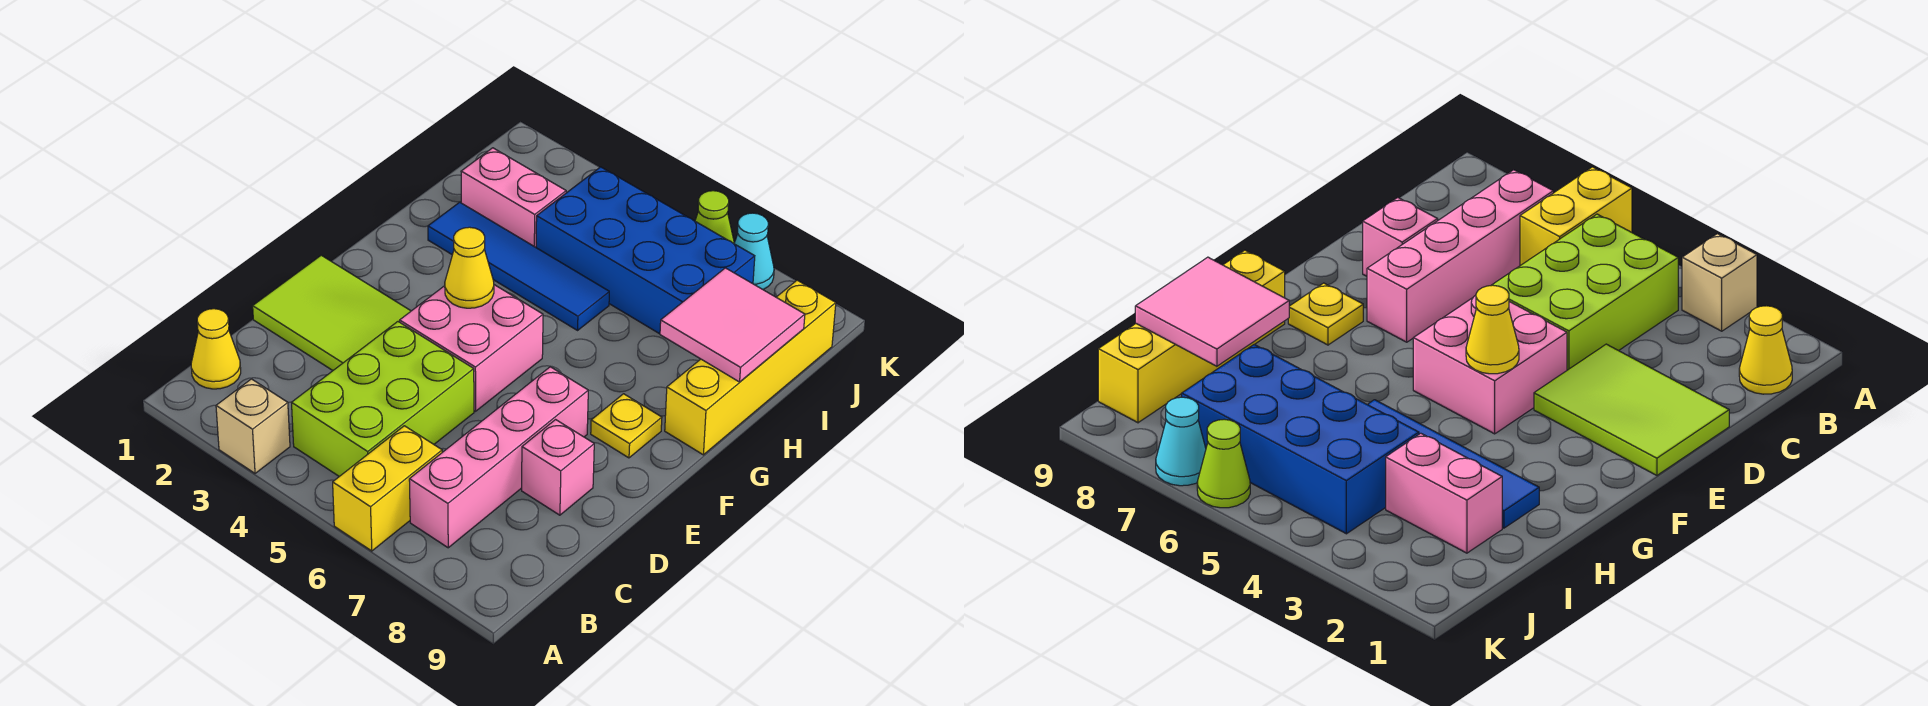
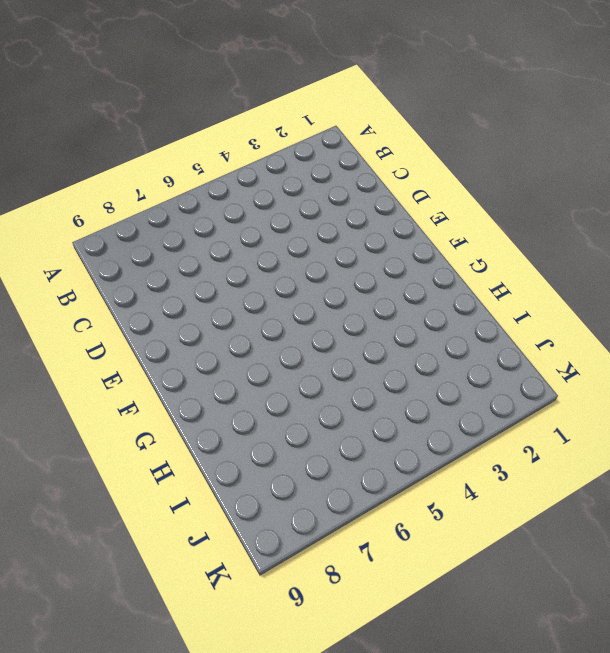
none -> tan 1x1 brick [216,379,290,473]
none -> yellow 1x2 brick [333,426,442,551]
none -> yellow 1x1 cone [191,309,241,389]

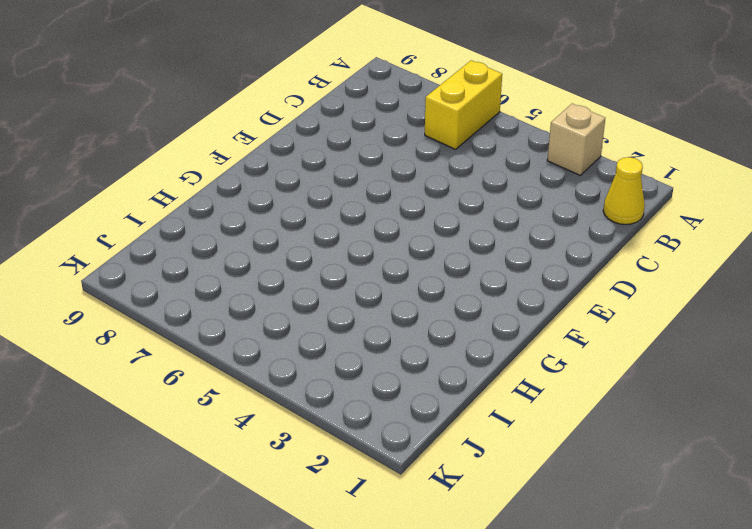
none -> lime 2x3 brick [292,322,474,476]
none -> pink 1x4 brick [409,367,588,548]
none -> lime 2x3 tile [253,255,411,370]

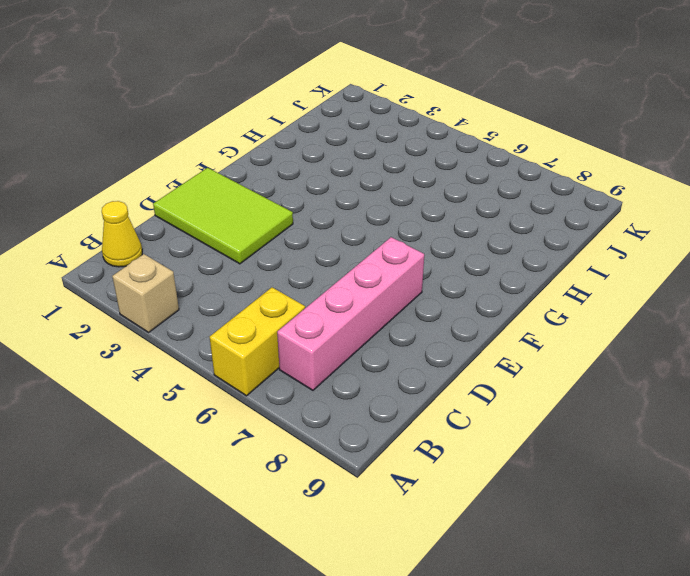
none -> lime 2x3 brick [292,322,474,476]
none -> pink 1x1 brick [522,420,594,515]
none -> pink 2x2 brick [400,285,543,411]

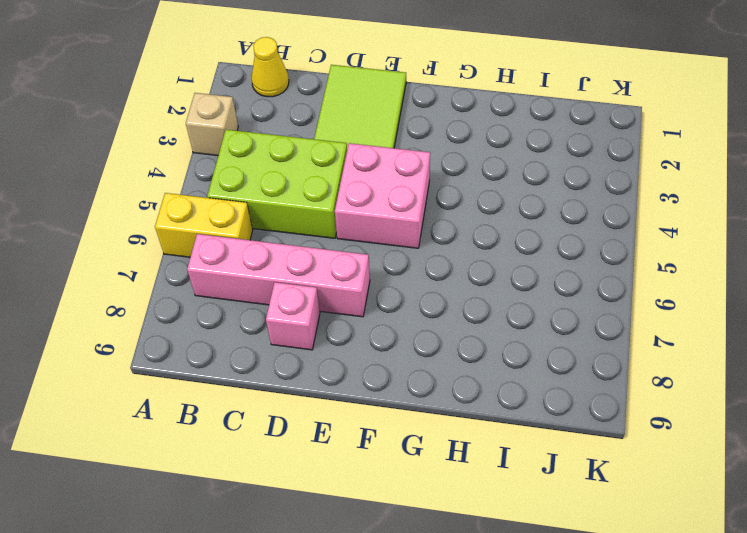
none -> yellow 1x1 plate [591,394,662,458]
none -> yellow 1x4 brick [665,280,836,455]
none -> blue 1x4 tile [428,202,609,330]

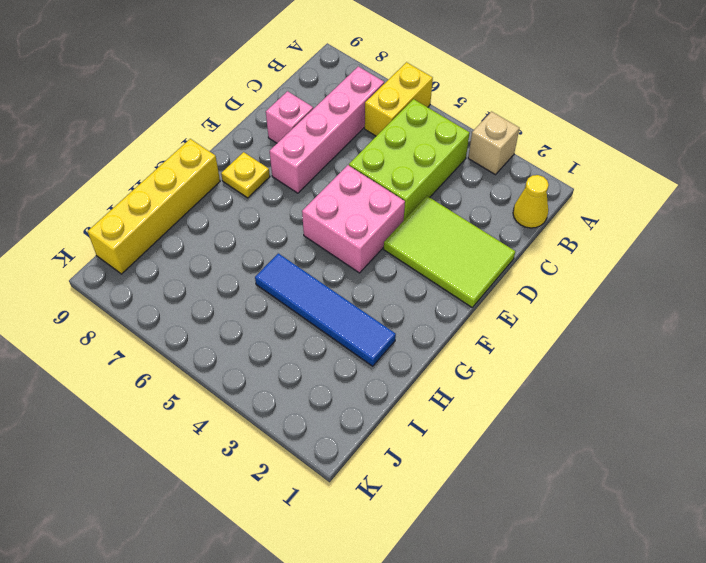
none -> pink 1x2 brick [461,148,566,247]
none -> blue 2x4 brick [536,167,755,334]
none -> lime 1x1 cone [695,191,734,244]

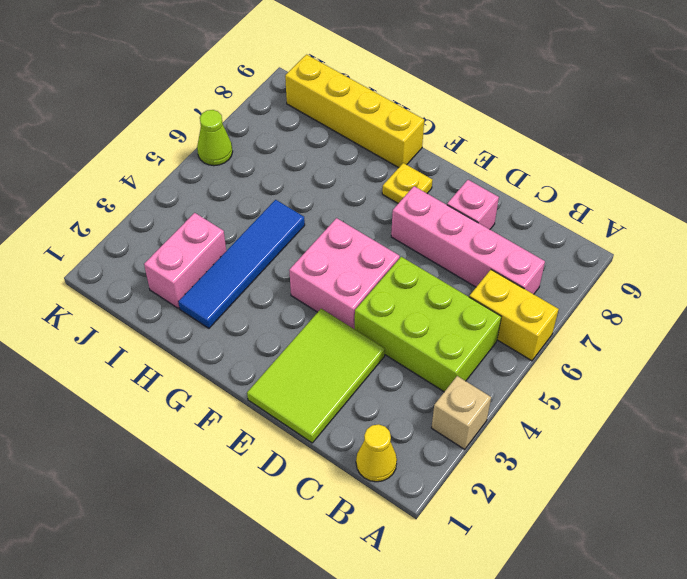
none -> blue 2x4 brick [536,167,755,334]
none -> cyan 1x1 cone [734,213,774,289]
none -> yellow 1x1 cone [445,227,494,308]

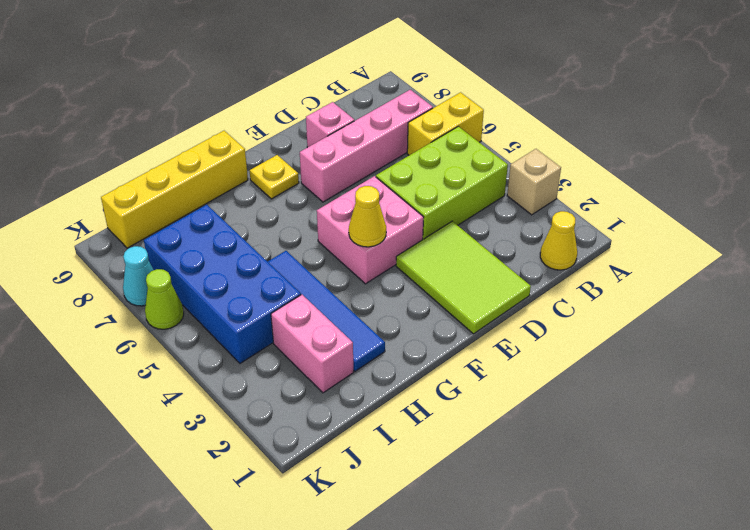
none -> pink 2x2 tile [660,268,805,382]

